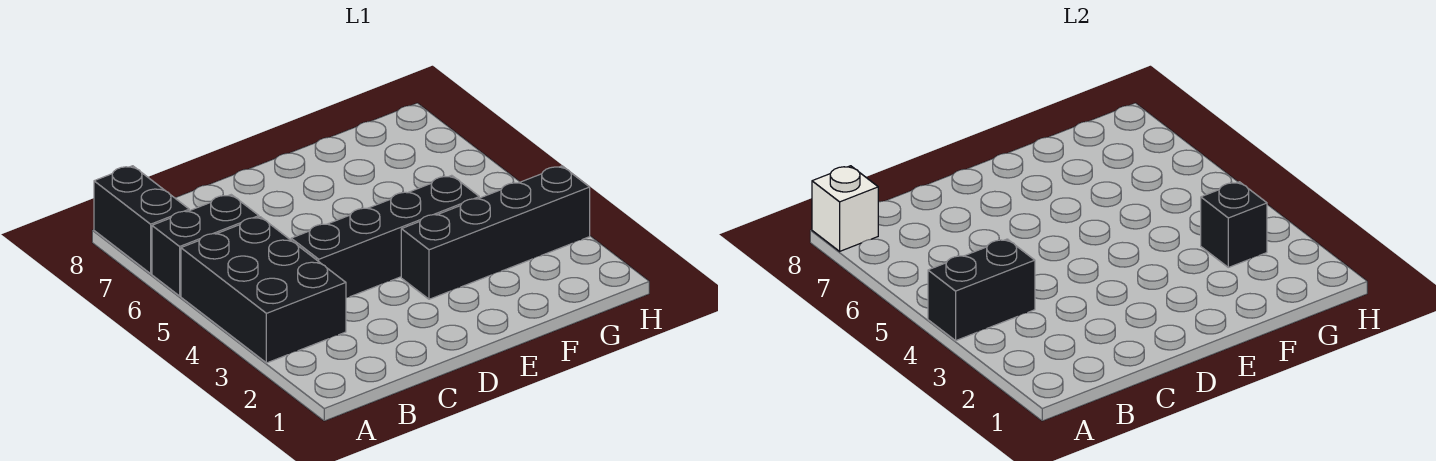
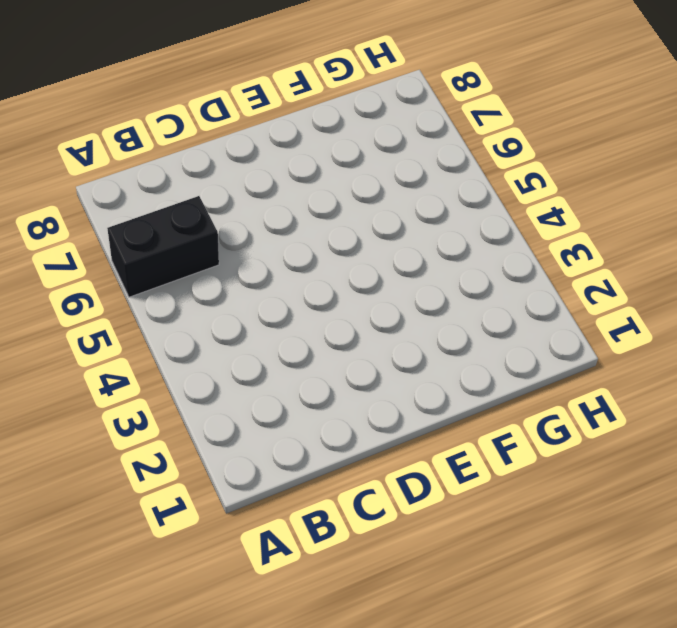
none -> black 2x3 brick [181,217,346,363]
none -> black 1x2 brick [94,166,189,274]

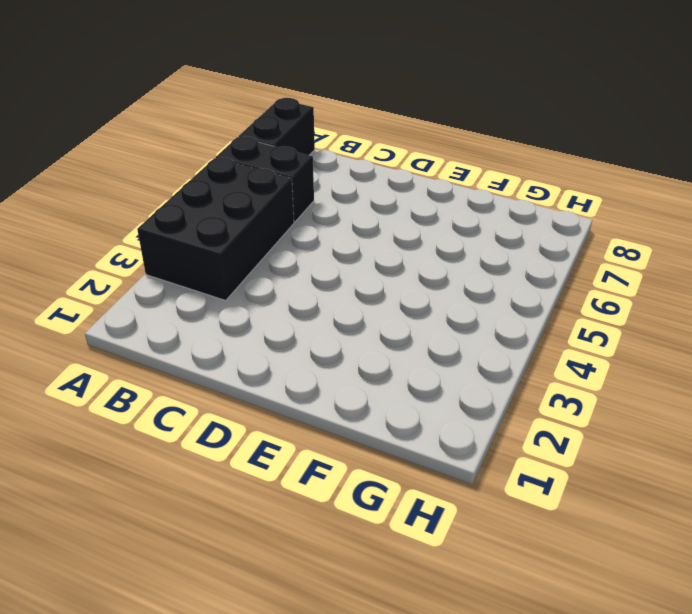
none -> black 1x4 brick [291,175,479,298]
none -> black 1x4 brick [401,166,590,299]

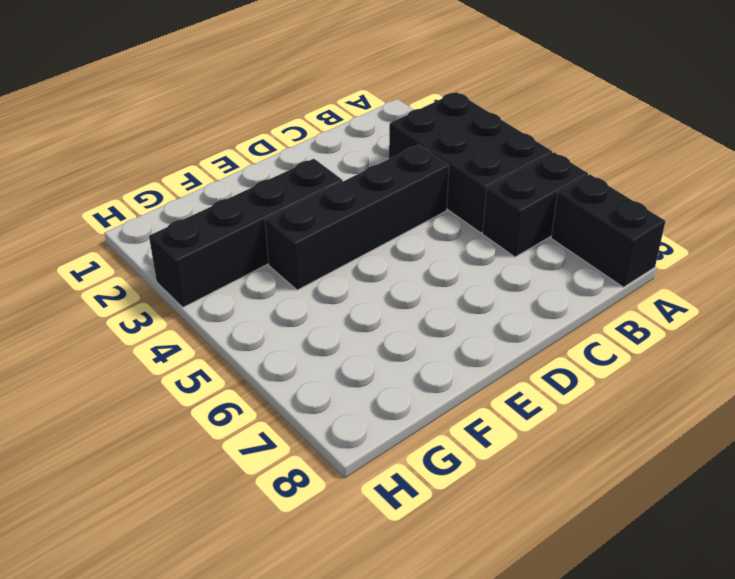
none -> black 1x2 brick [928,239,1035,341]
none -> white 1x1 brick [812,166,878,251]

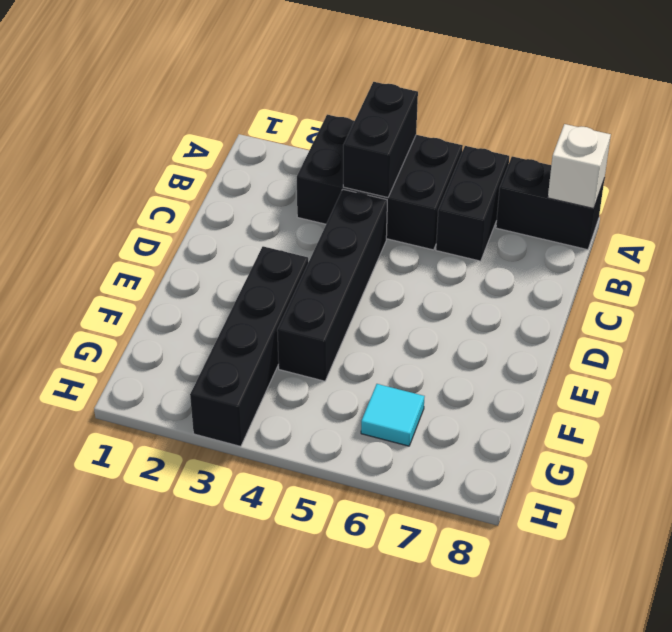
cyan 1x1 tile [361,384,425,446] -> none
none -> black 1x1 brick [1201,182,1267,267]

